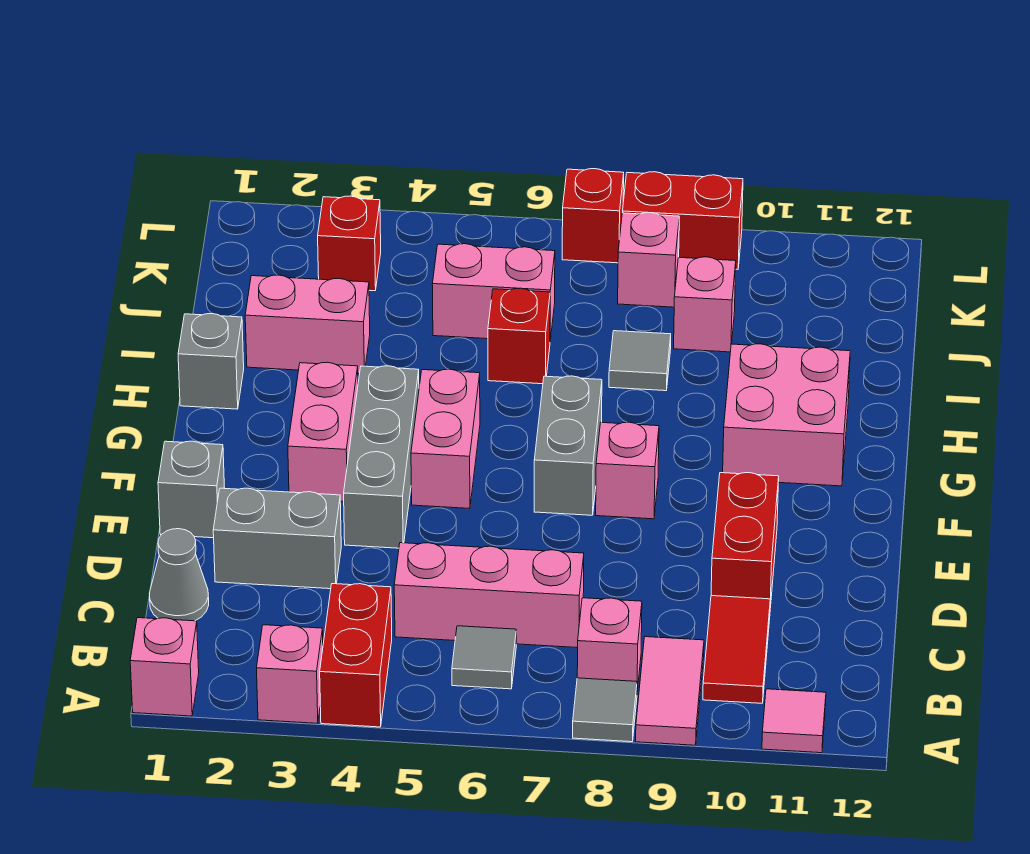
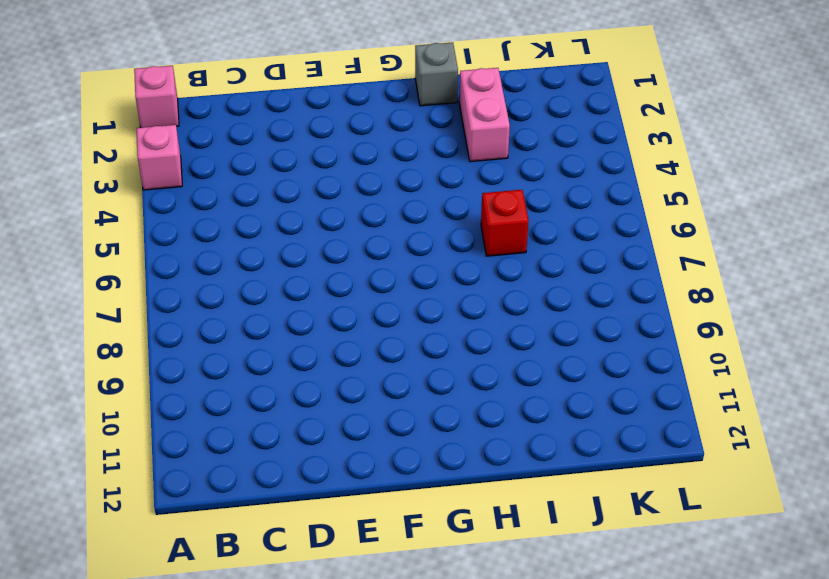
none -> red 1x2 brick [320,584,392,727]
none -> grey 1x1 tile [573,678,637,742]
none -> pink 1x2 tile [636,637,704,745]
none -> pink 1x1 tile [762,689,826,753]

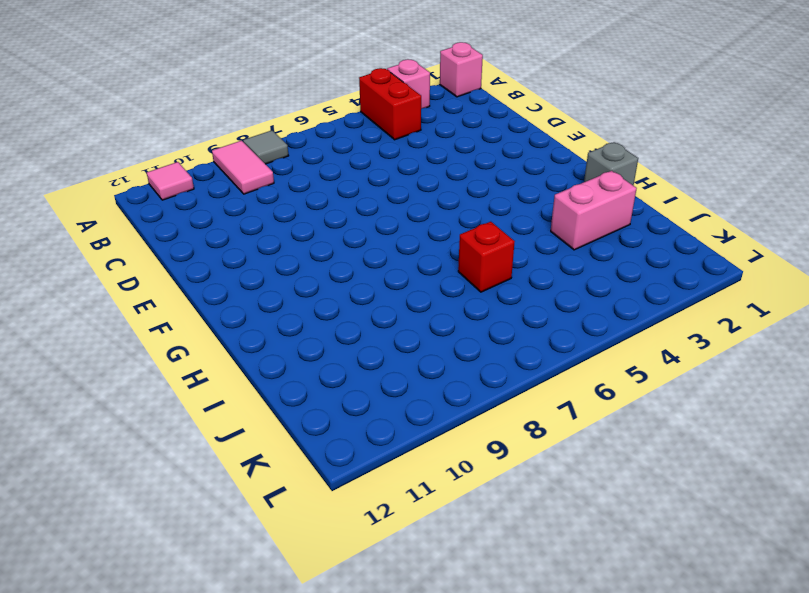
none -> grey 1x1 tile [452,626,516,689]
none -> pink 1x1 brick [577,598,642,691]
none -> red 1x2 tile [703,596,770,703]
none -> grey 1x1 cone [149,529,209,621]

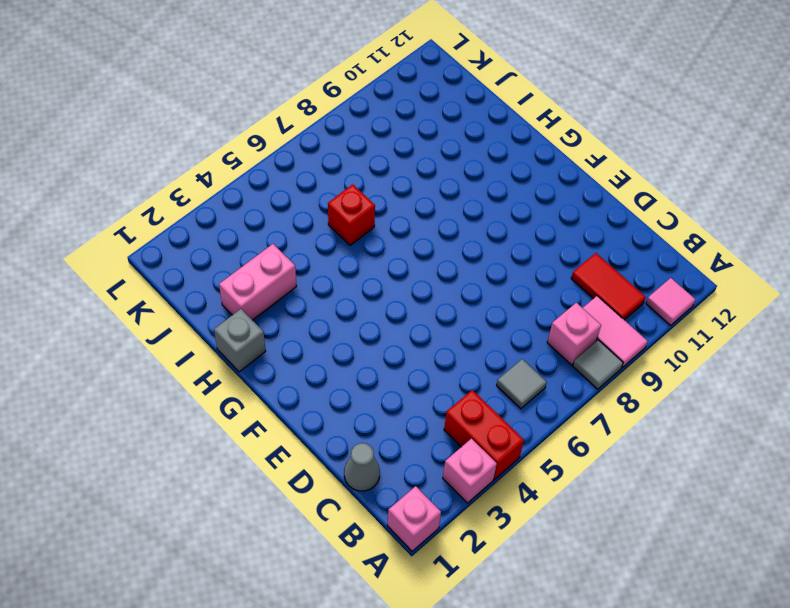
none -> pink 1x3 brick [394,543,584,648]
none -> grey 1x2 brick [213,488,341,589]
none -> red 1x2 brick [711,473,779,608]
none -> grey 1x1 brick [158,441,224,538]

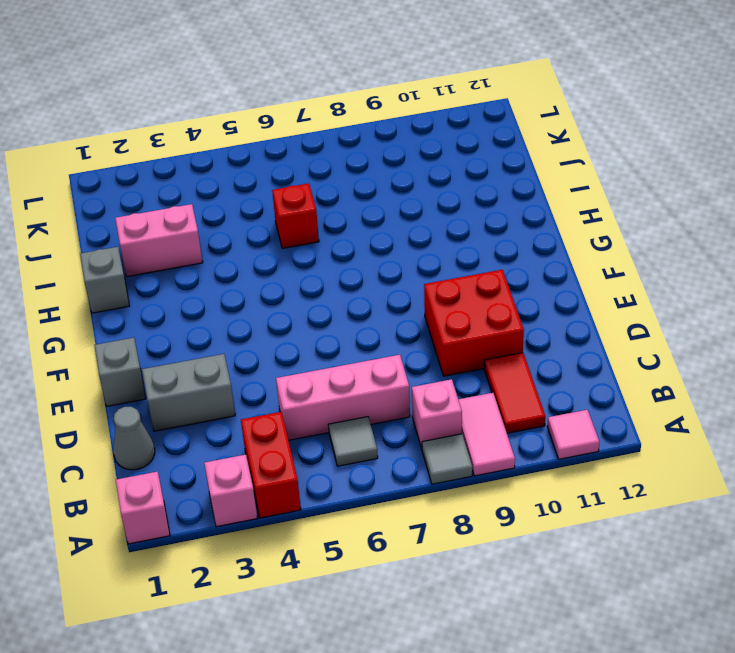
red 2x2 brick [424,270,524,376] -> red 1x2 brick [711,473,779,608]
none -> grey 1x3 brick [344,366,419,548]
none -> pink 1x2 brick [288,362,358,501]
none -> pink 1x2 brick [411,369,480,508]
none -> grey 1x2 brick [534,376,602,515]

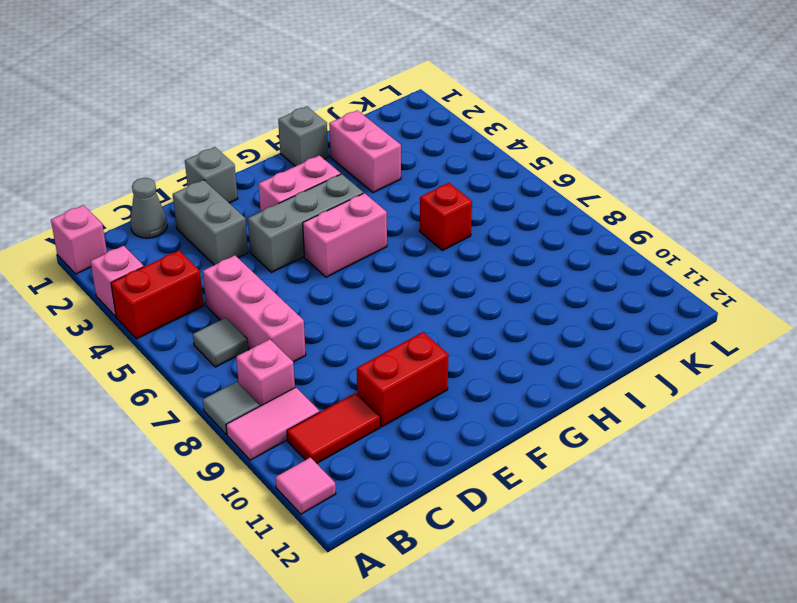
none -> grey 1x2 brick [534,376,602,515]
none -> pink 1x1 brick [596,422,659,519]
none -> pink 2x2 brick [723,344,850,486]
none -> grey 1x1 tile [609,331,671,391]

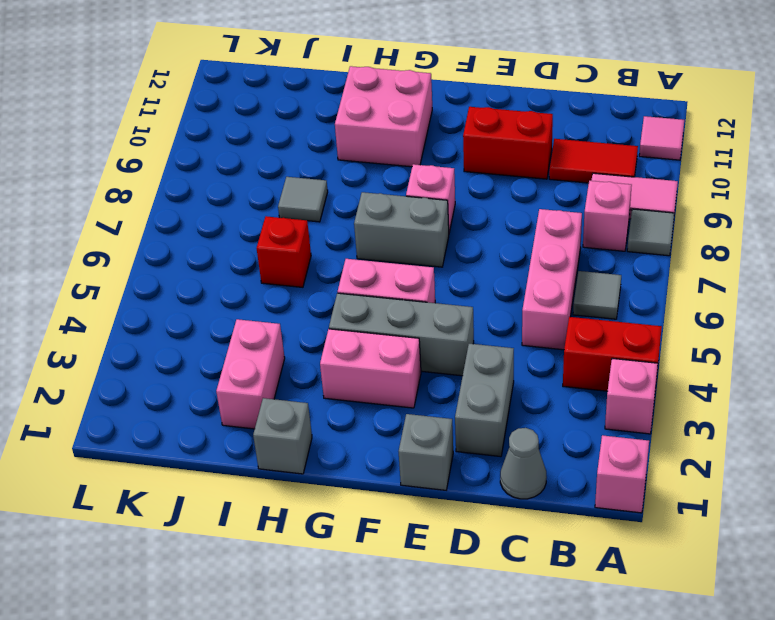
none -> pink 1x2 brick [432,244,555,340]
none -> pink 1x1 brick [674,257,736,352]
none -> red 1x1 brick [318,196,381,291]
none -> pink 1x1 brick [618,213,679,307]

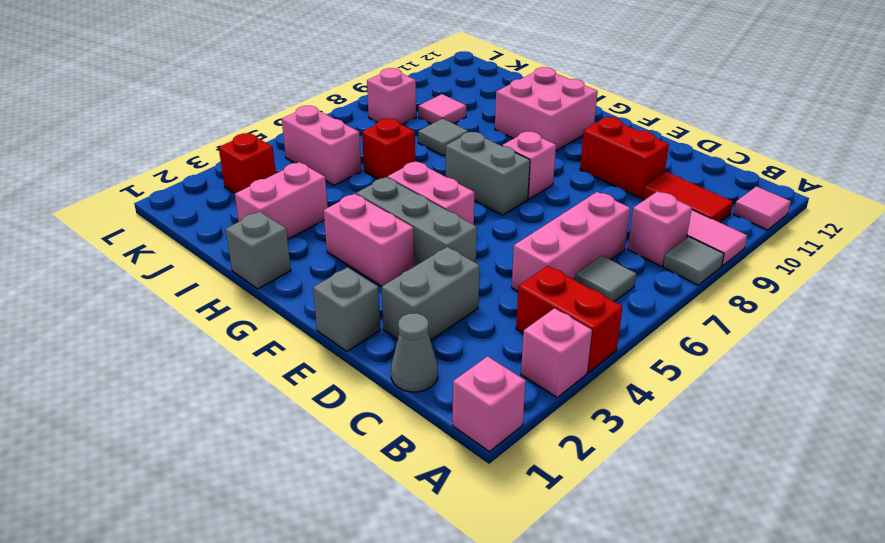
pink 1x2 brick [282,106,361,185] -> pink 1x2 brick turned to [432,244,555,340]
pink 1x1 tile [418,94,466,124] -> pink 1x1 brick [674,257,736,352]
none -> red 1x1 brick [562,169,624,263]
none -> red 1x2 brick [623,172,743,269]

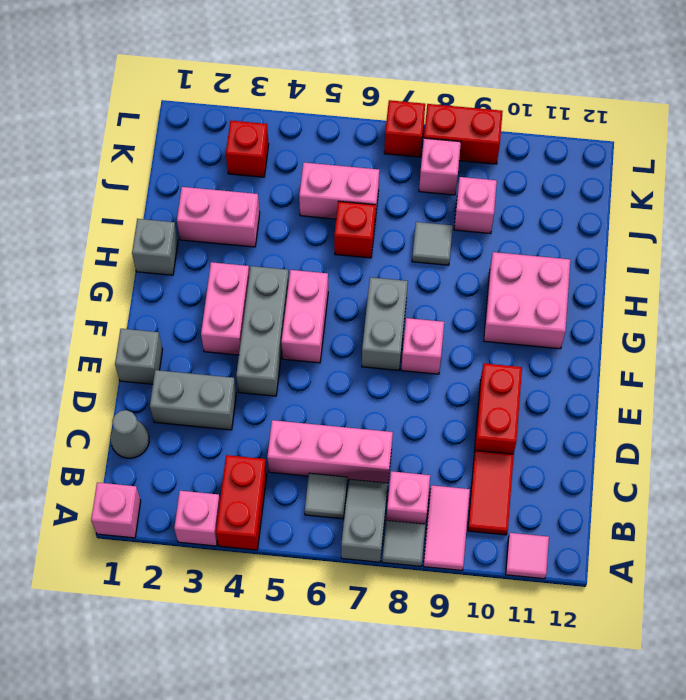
grey 1x2 slope [341,479,388,562] -> none

